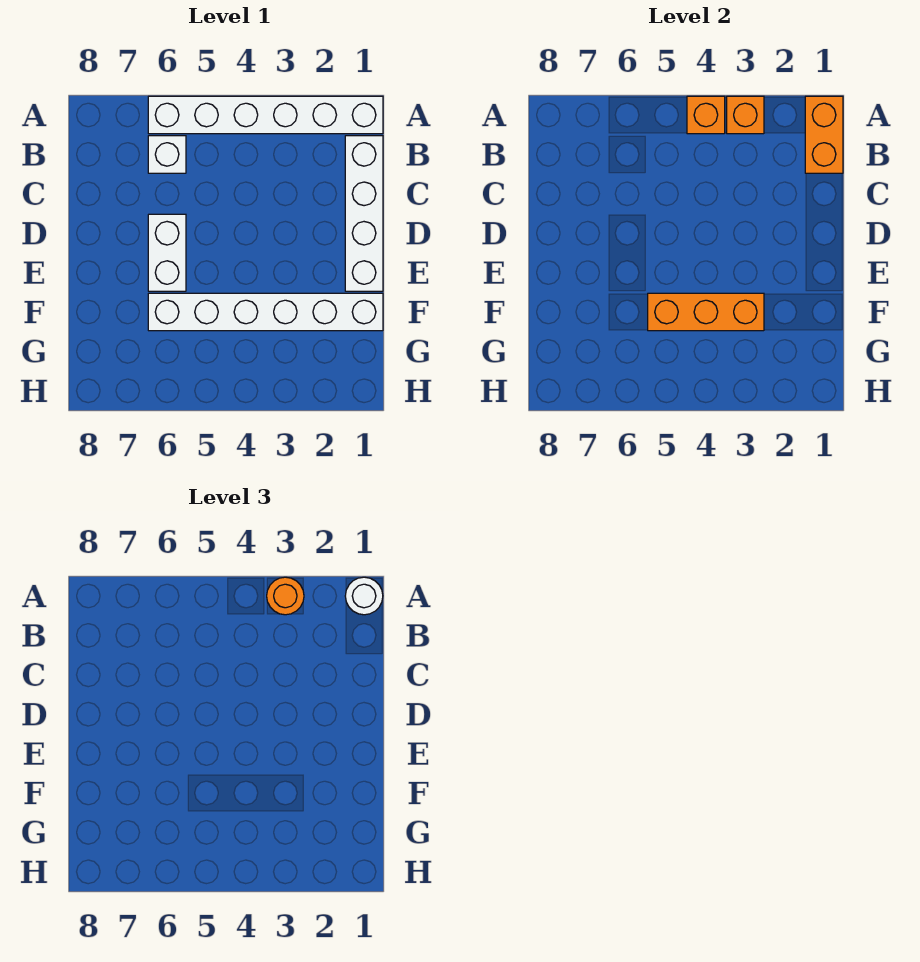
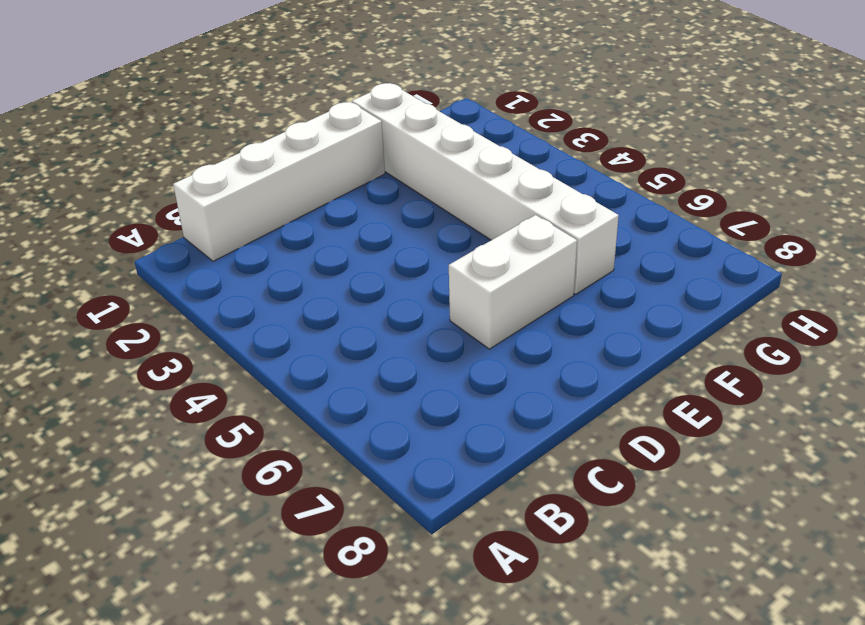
none -> white 1x6 brick [148,96,383,134]
none -> white 1x1 brick [148,136,186,173]

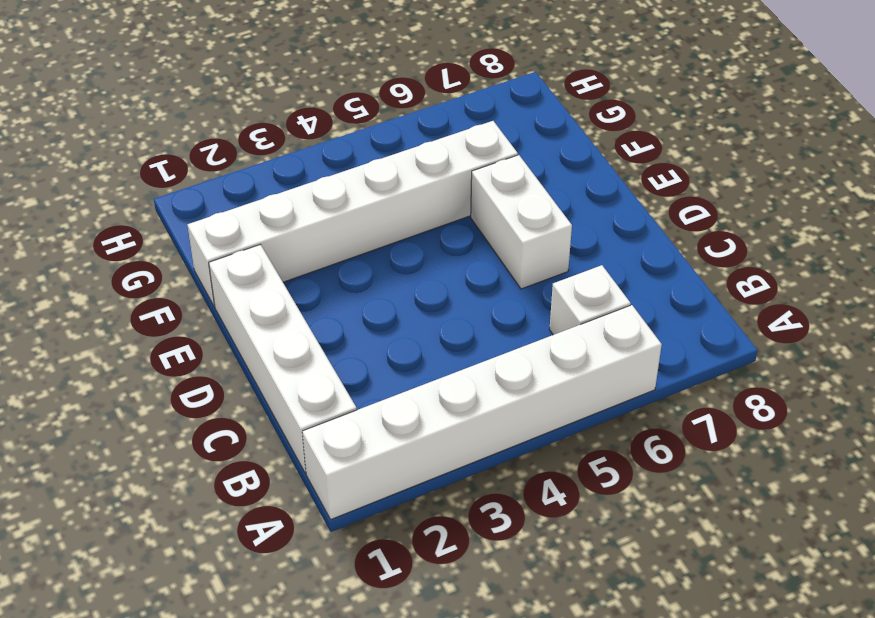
none -> orange 1x2 brick [805,96,843,173]
none -> orange 1x1 brick [727,96,764,134]

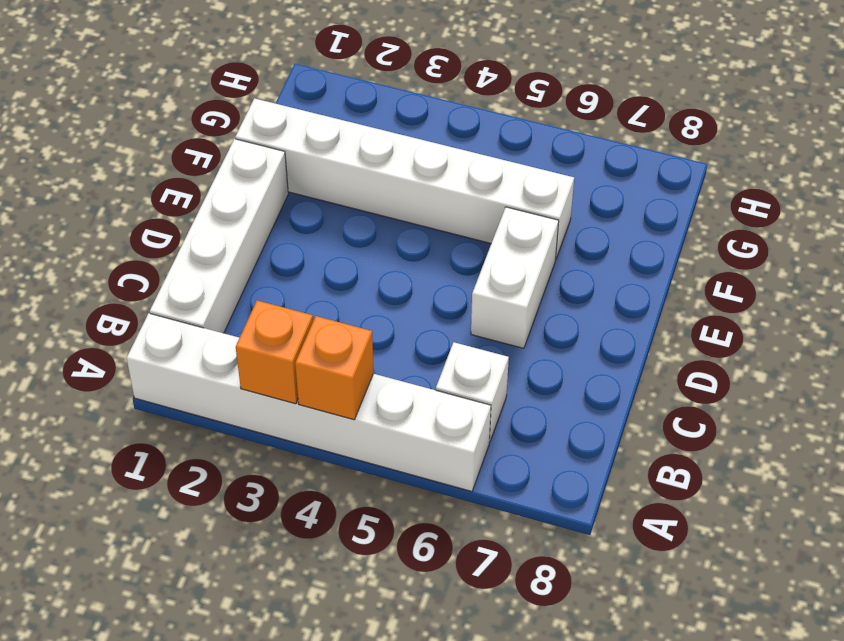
none -> orange 1x2 brick [805,96,843,173]
none -> orange 1x3 brick [648,293,764,331]

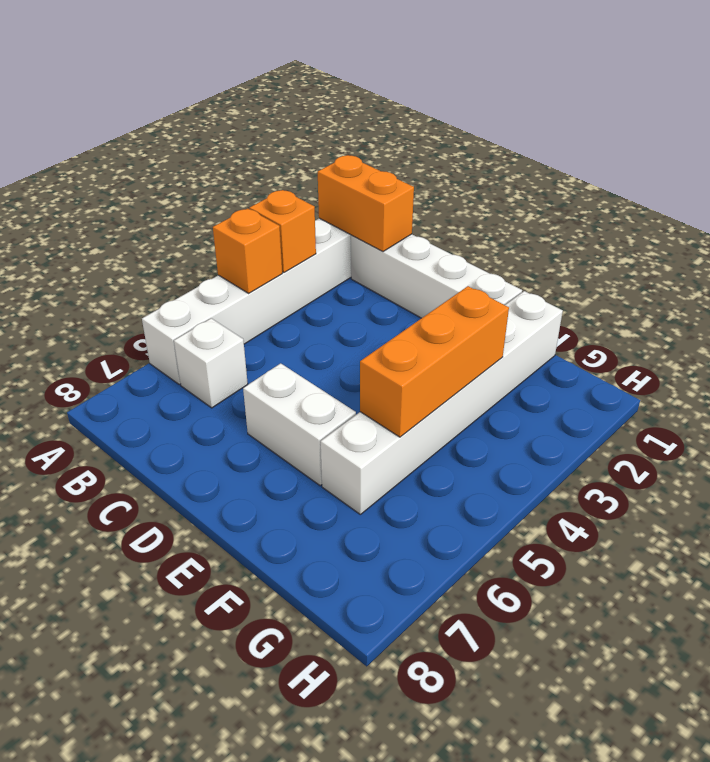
none -> white 1x1 round brick [345,577,383,615]
none -> orange 1x1 round brick [267,577,304,615]

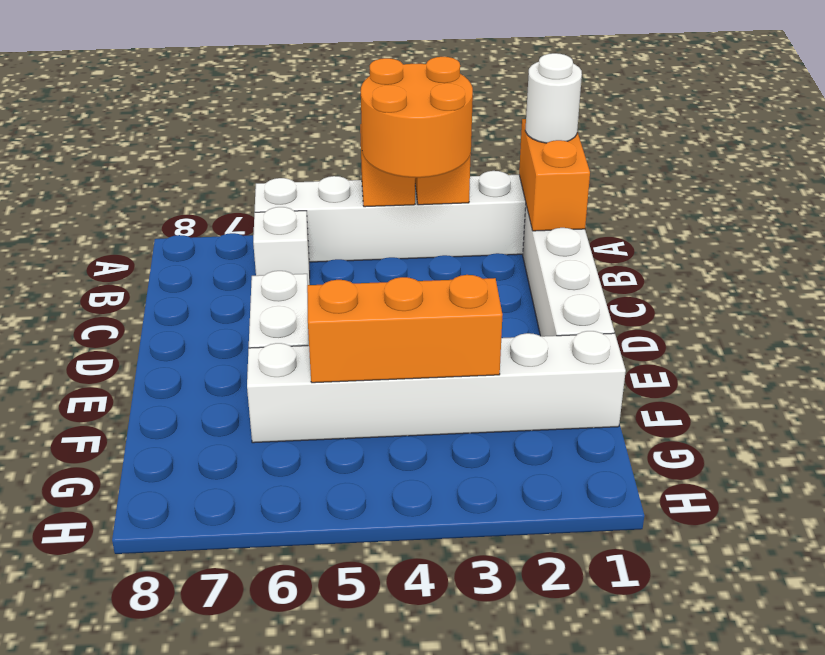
orange 2x2 round brick [361,57,473,178] -> orange 1x1 round brick [267,577,304,615]

